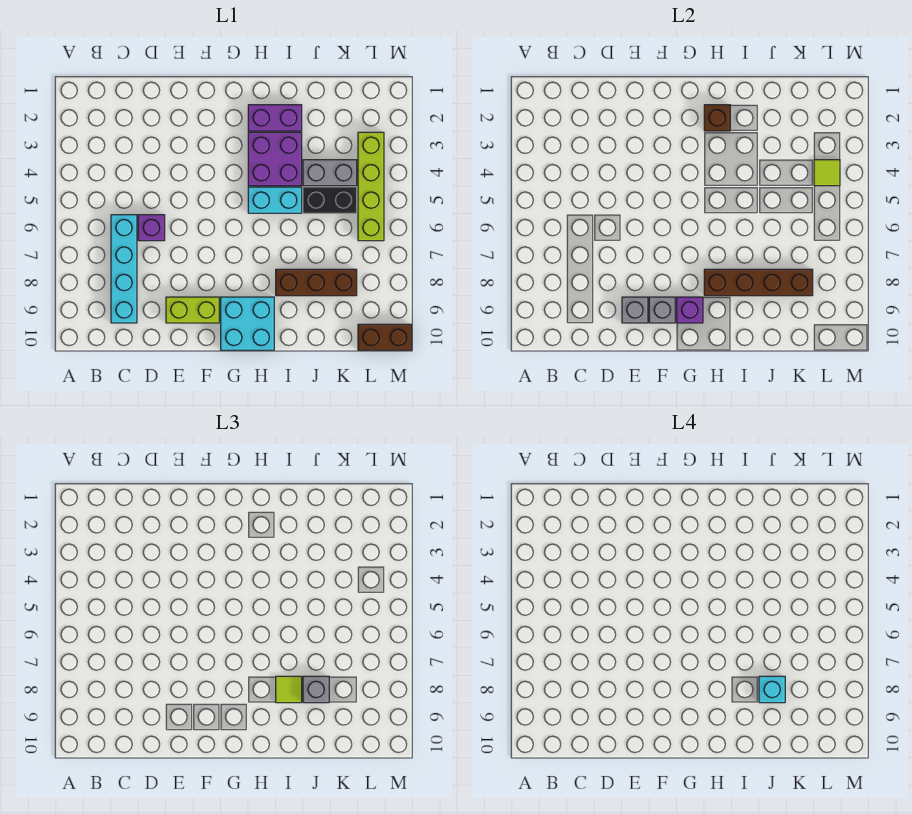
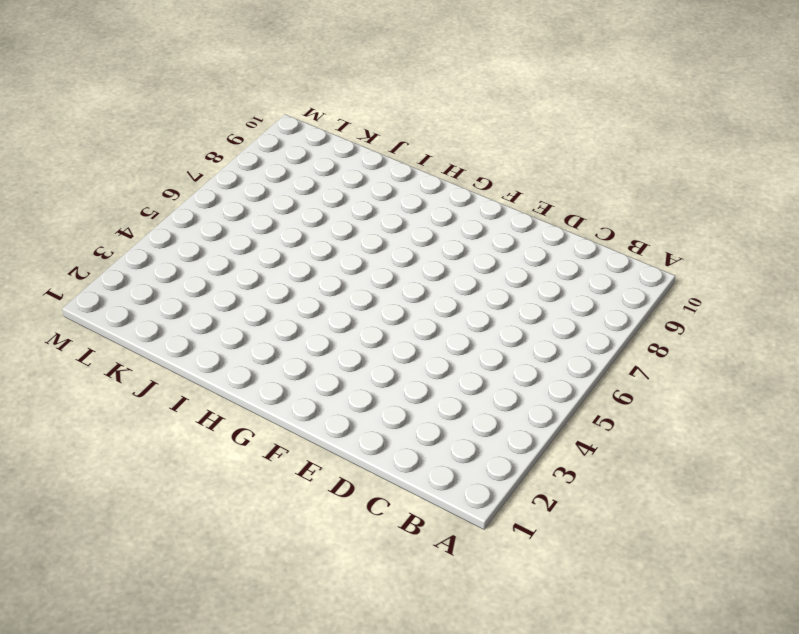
none -> cyan 1x4 brick [111,215,137,323]
none -> purple 1x1 brick [138,215,165,241]
none -> lime 1x2 brick [166,297,219,323]

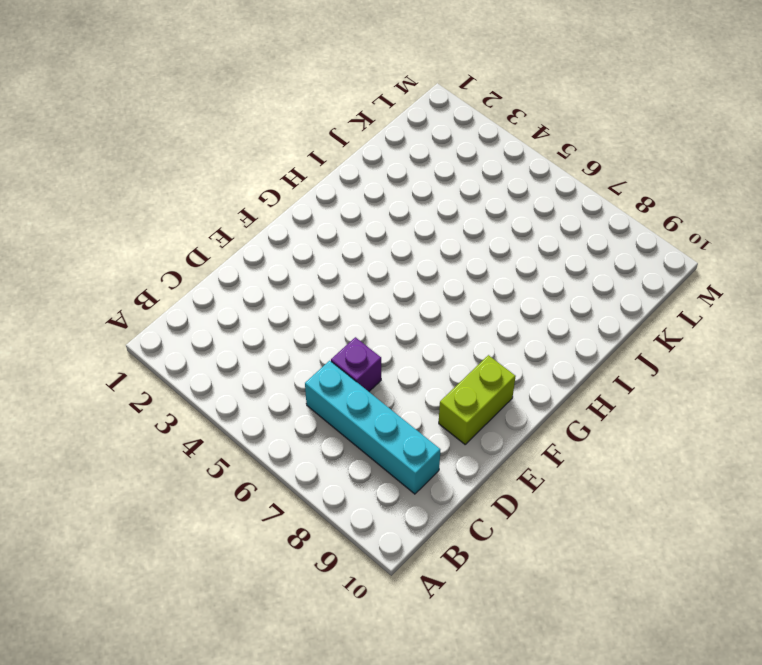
none -> cyan 2x2 brick [221,297,274,350]
none -> purple 1x2 brick [248,105,302,131]
none -> purple 2x2 brick [248,132,302,186]

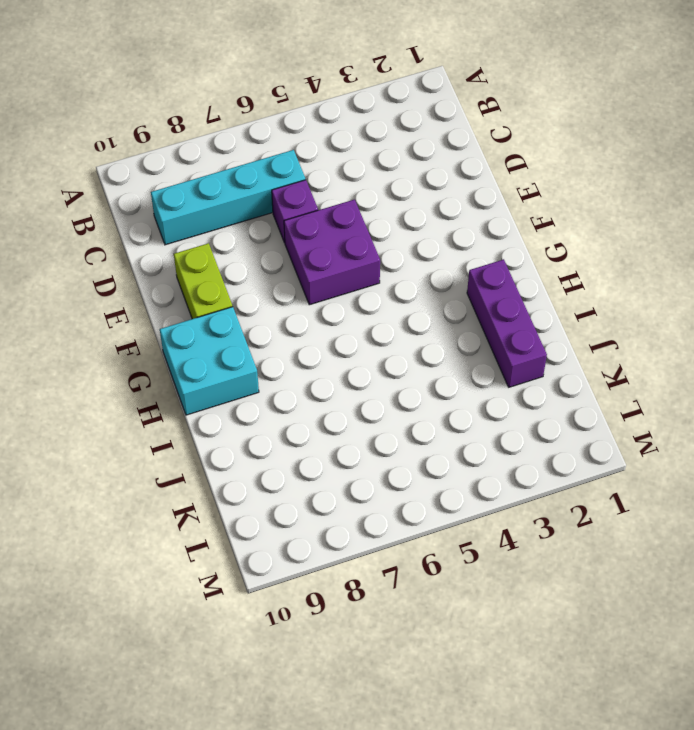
purple 2x2 brick [284,200,380,305] -> purple 2x2 brick moved to [248,132,302,186]
purple 1x3 brick [467,259,547,387] -> purple 1x2 brick [248,105,302,131]
none -> cyan 1x2 brick [248,187,302,213]
none -> brown 1x3 brick [276,269,357,296]
none -> grey 1x2 brick [303,160,357,186]

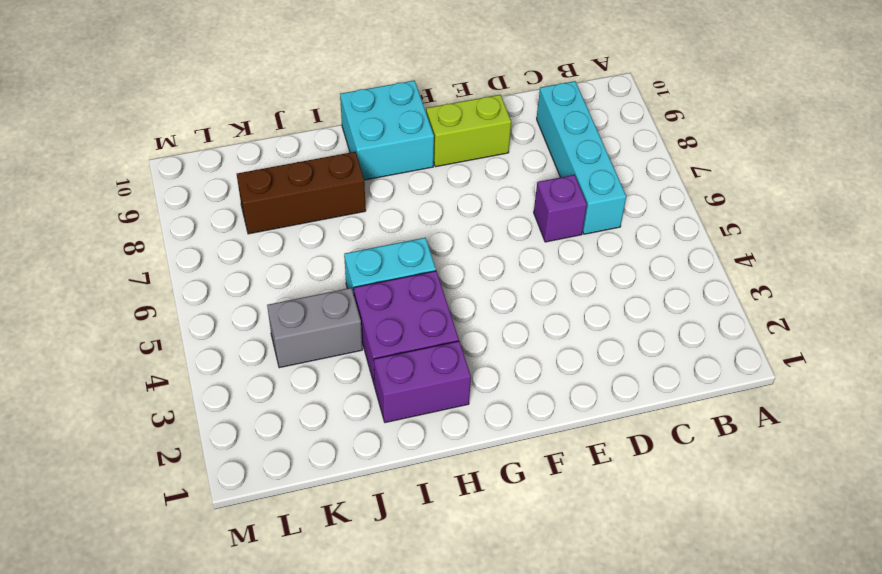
none -> black 1x2 brick [303,187,357,213]
none -> lime 1x4 brick [358,132,384,241]
none -> brown 1x2 brick [358,324,412,350]

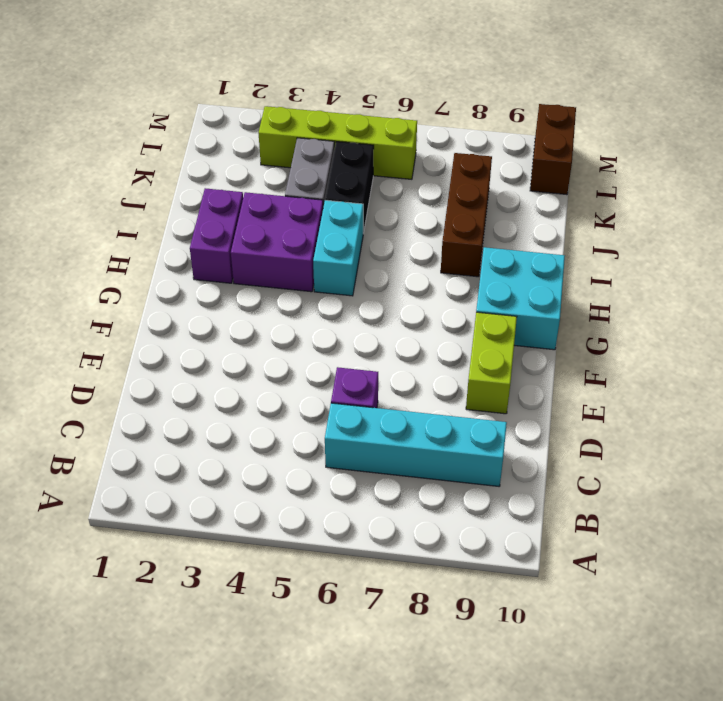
none -> grey 1x1 brick [622,297,648,323]
none -> grey 1x1 brick [649,297,675,323]
none -> purple 1x1 brick [677,297,703,323]

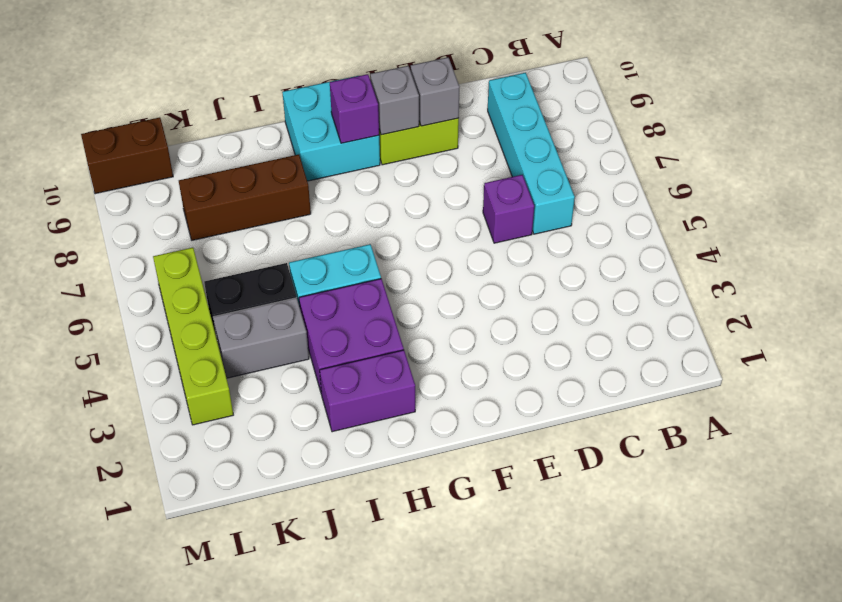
none -> brown 1x1 brick [704,105,730,131]
none -> brown 1x4 brick [704,269,813,296]
none -> lime 1x1 tile [814,160,840,186]

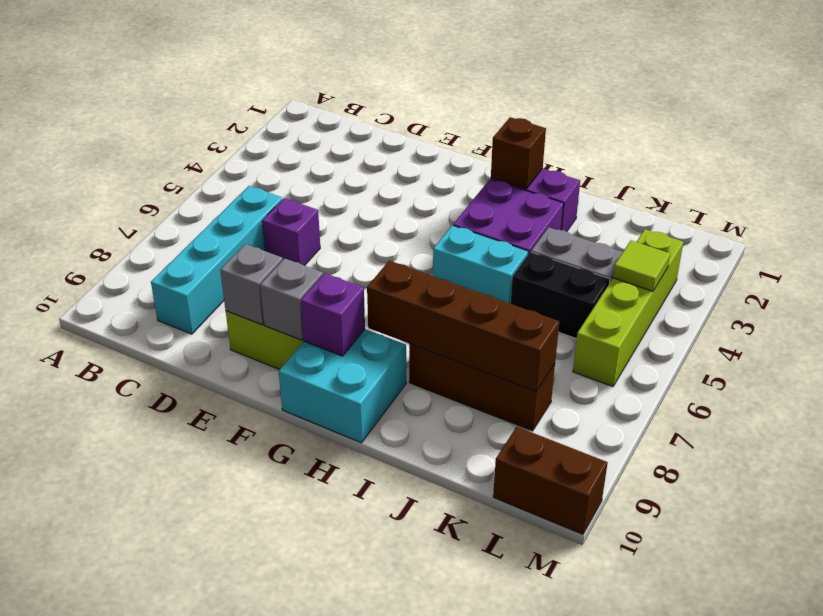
none -> lime 1x1 tile [276,676,302,703]
none -> grey 1x1 brick [303,676,329,703]
none -> cyan 1x1 brick [759,676,785,703]

